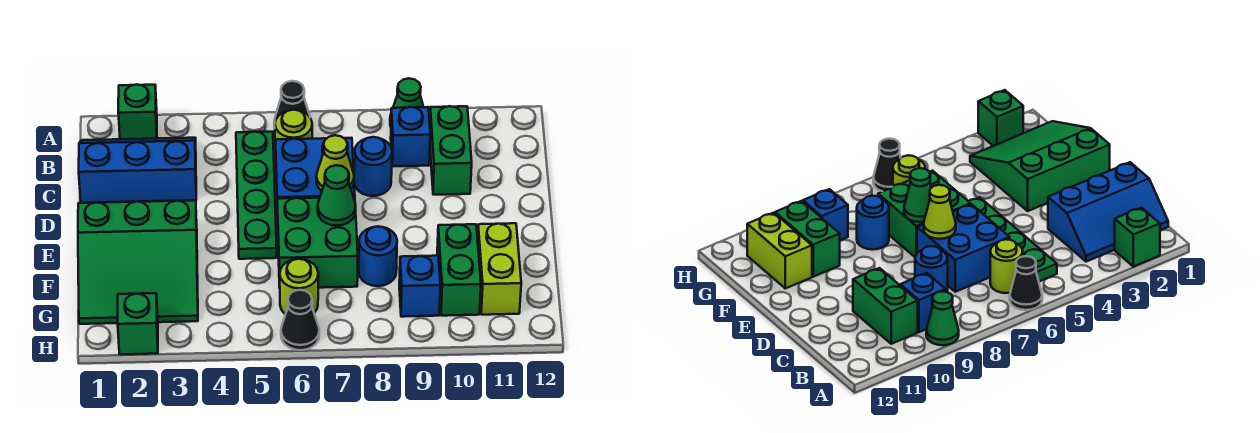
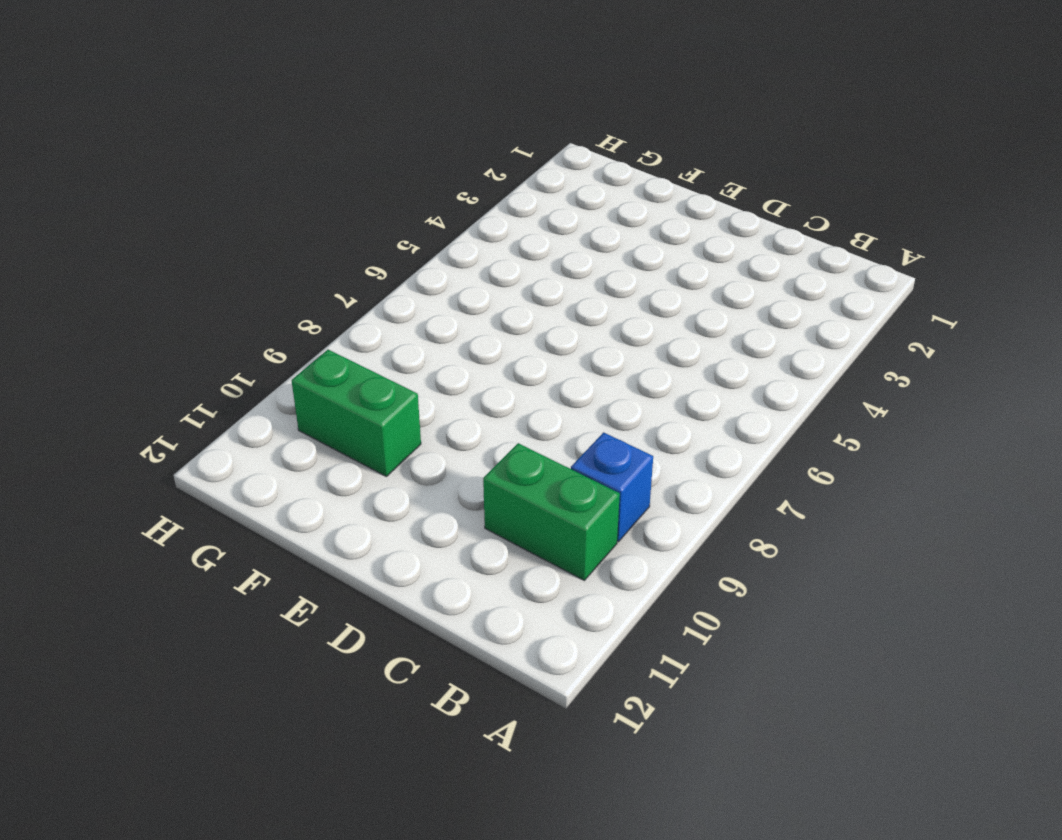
none -> green 1x1 brick [118,84,157,139]
none -> black 1x1 cone [274,81,310,127]
none -> green 1x1 cone [390,78,423,126]

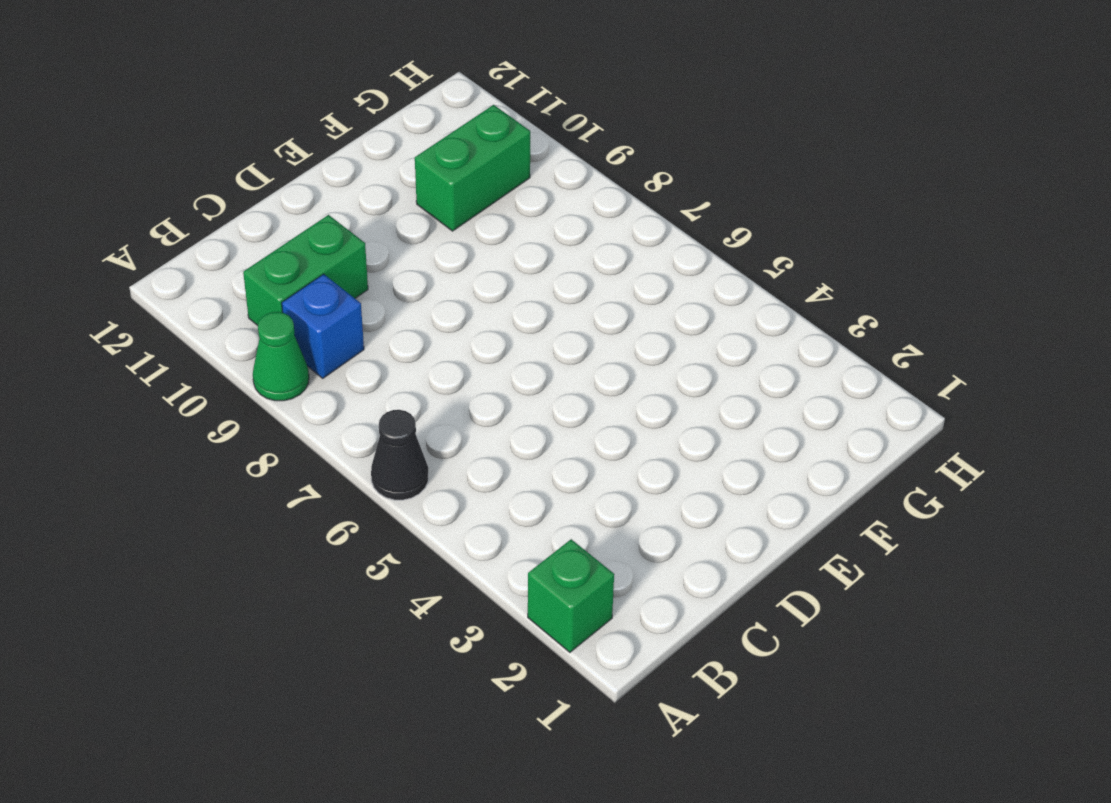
none -> blue 2x3 slope [79,138,196,203]
none -> green 1x4 plate [236,132,277,259]
none -> lime 1x1 round brick [275,110,312,156]

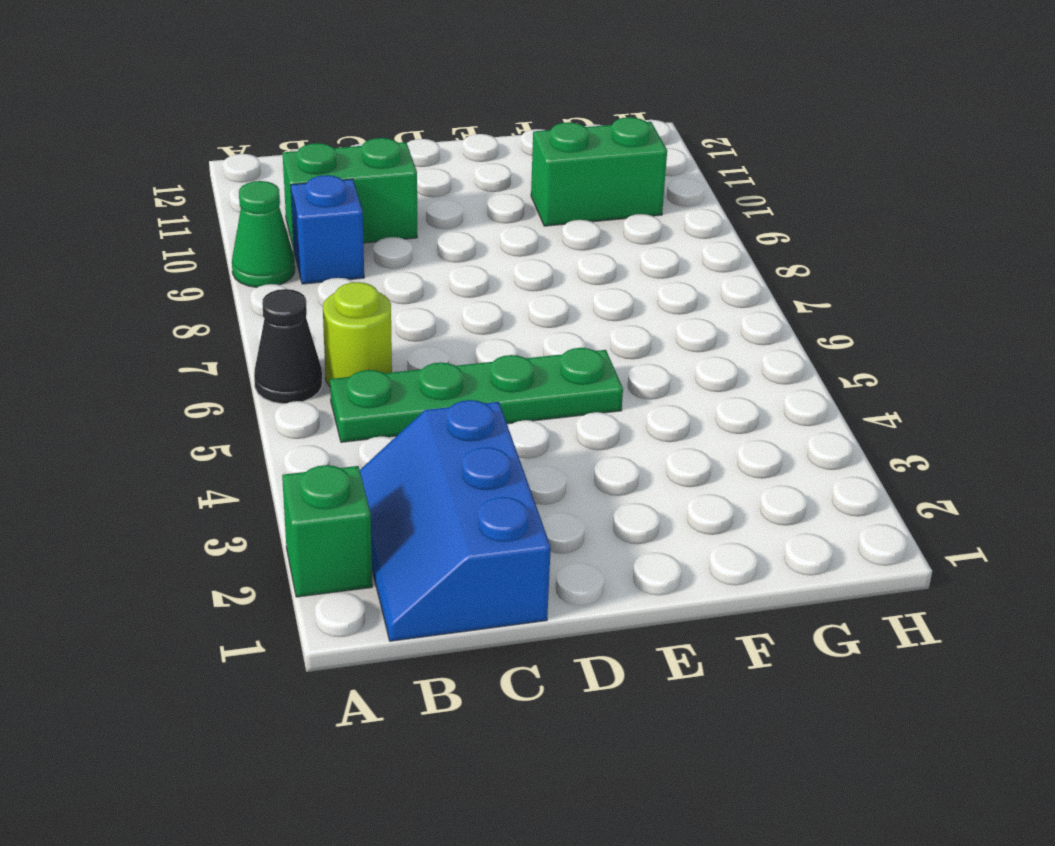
none -> blue 2x2 brick [275,138,355,224]
none -> blue 1x1 round brick [354,137,392,196]
none -> green 3x3 slope [78,200,198,324]

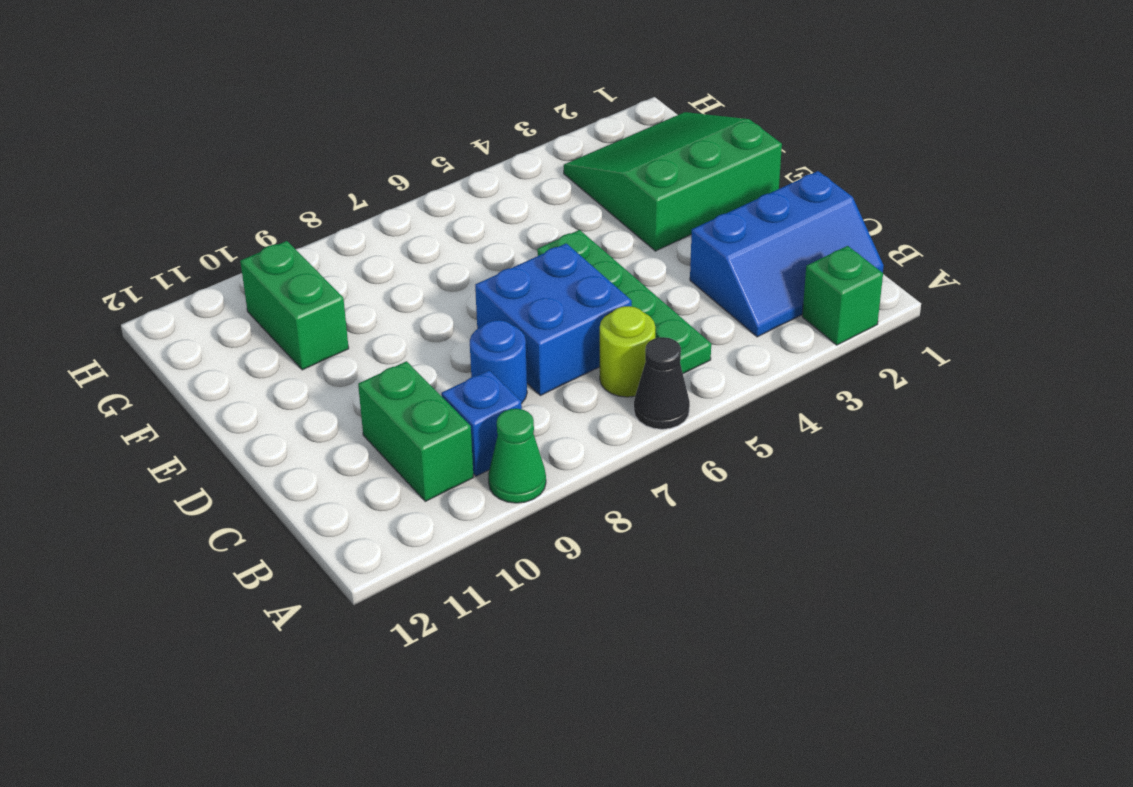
none -> green 2x2 brick [277,197,358,288]
none -> blue 1x1 round brick [359,226,397,286]
none -> lime 1x2 brick [478,223,521,315]

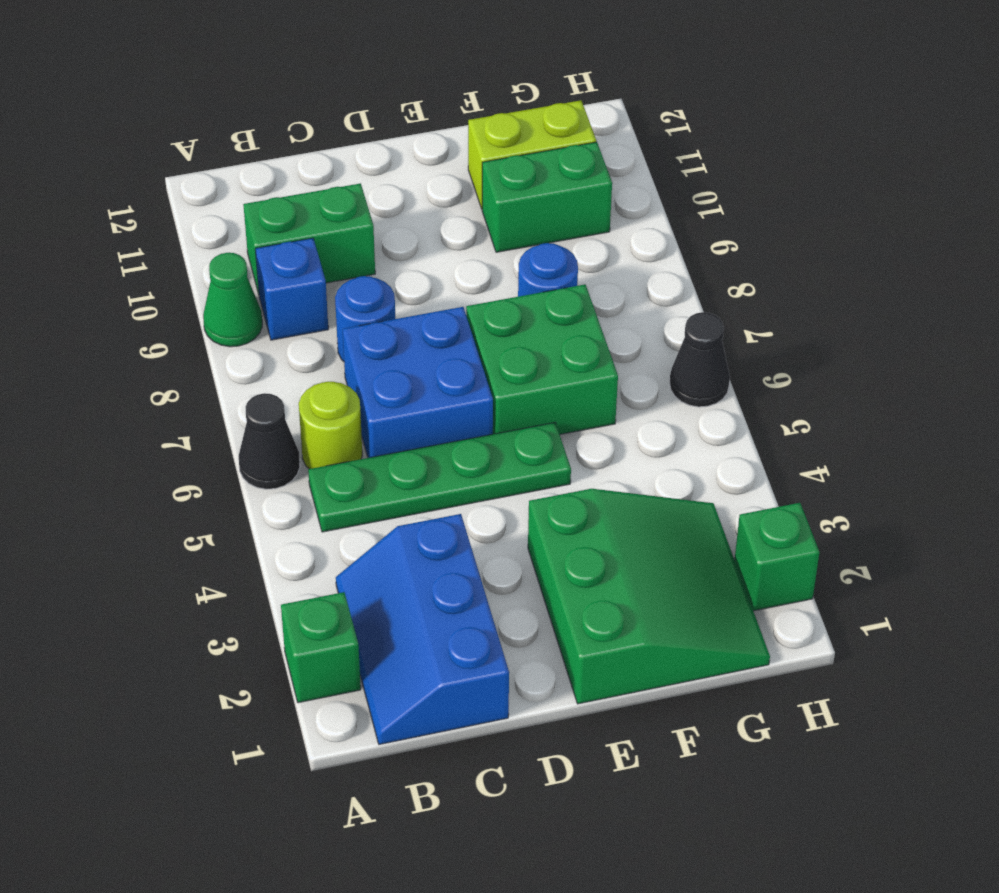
none -> lime 1x1 round brick [280,259,318,314]
none -> blue 1x1 brick [399,256,440,317]
none -> lime 1x1 cone [316,135,354,191]

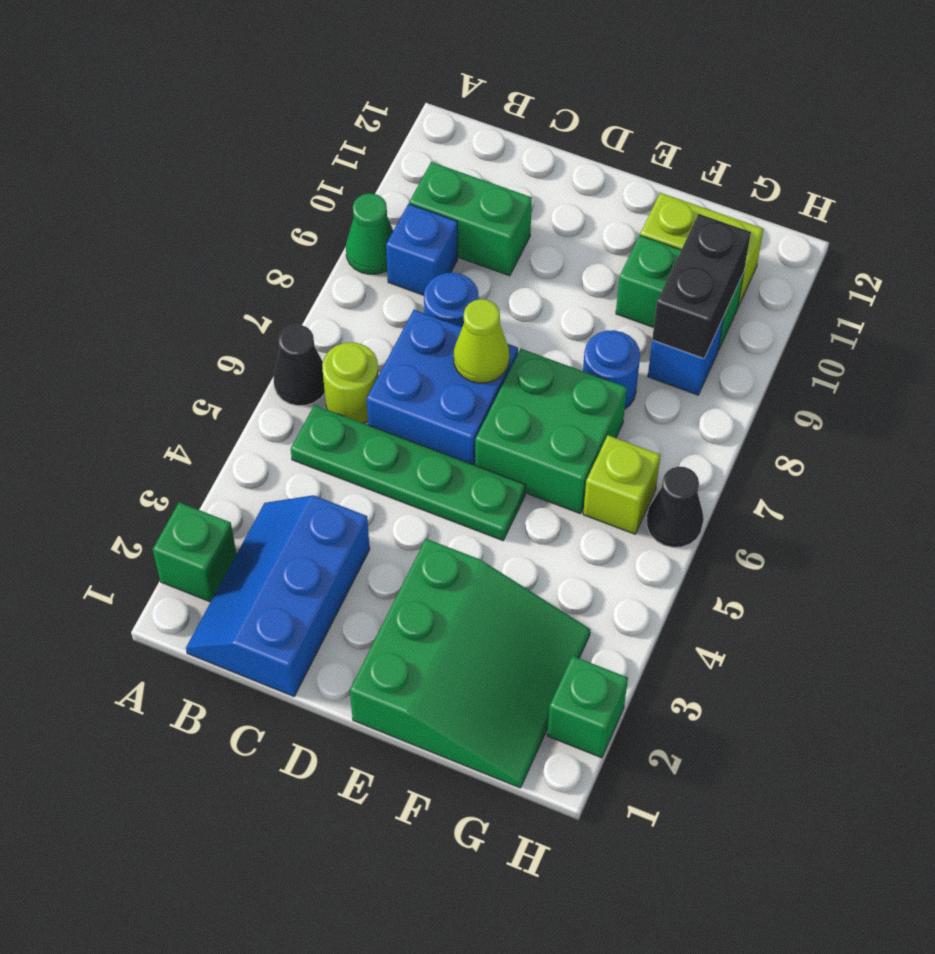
lime 1x1 brick [583,435,661,534] -> lime 1x1 round brick [280,259,318,314]
black 1x2 brick [652,214,751,358] -> none
none -> green 1x1 cone [318,165,356,226]

